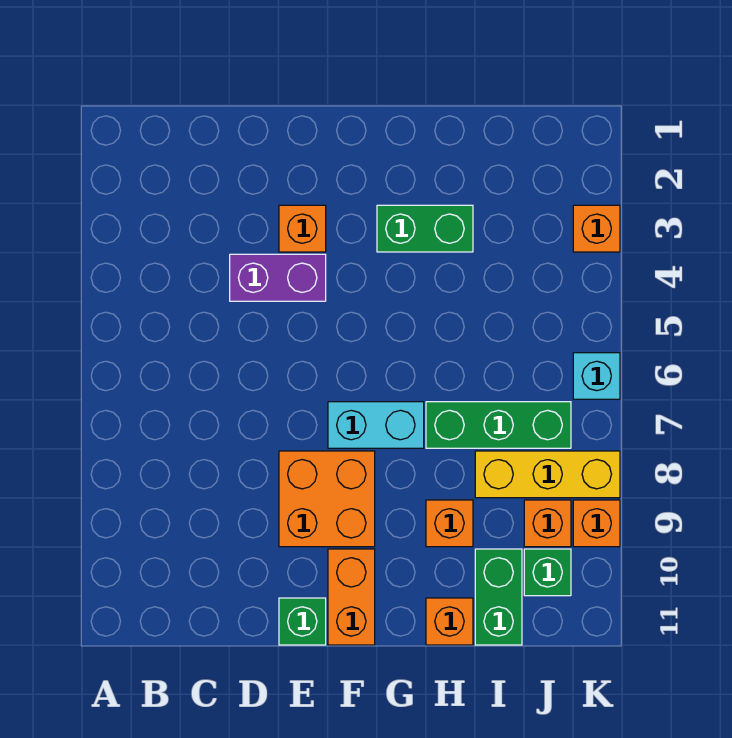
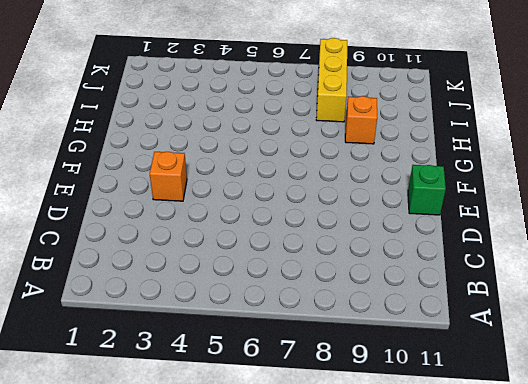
none -> purple 1x2 brick [230,254,326,301]
none -> orange 2x2 brick [279,451,375,547]
none -> cyan 1x2 brick [328,402,424,448]

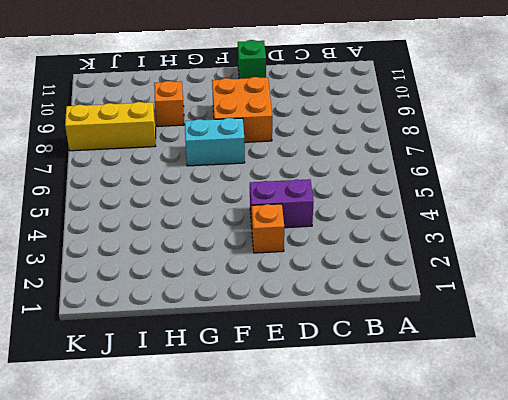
none -> orange 1x2 brick [328,549,375,645]
none -> green 1x2 brick [377,205,473,252]
none -> green 1x3 brick [426,402,571,448]

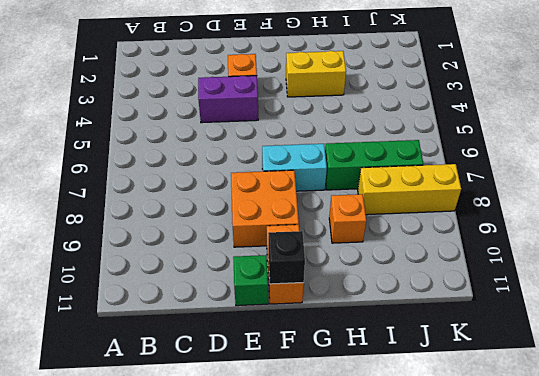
black 1x1 brick [268,231,305,284] -> none
yellow 1x2 brick [286,51,346,97] -> green 1x2 brick [377,205,473,252]
none -> orange 1x1 brick [426,598,473,645]
none -> green 1x2 brick [475,549,522,645]
none -> orange 1x1 brick [524,500,571,547]

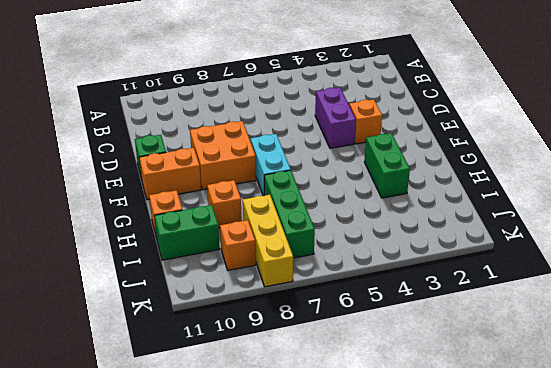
none -> green 1x1 brick [524,549,571,596]
none -> orange 1x1 brick [573,205,620,252]
none -> cyan 1x1 brick [573,353,620,399]

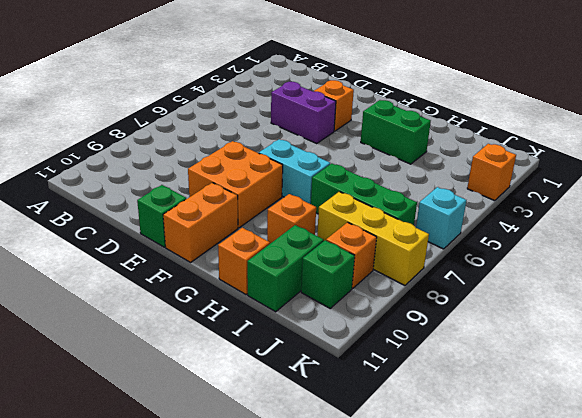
none -> orange 1x1 brick [573,500,620,547]

